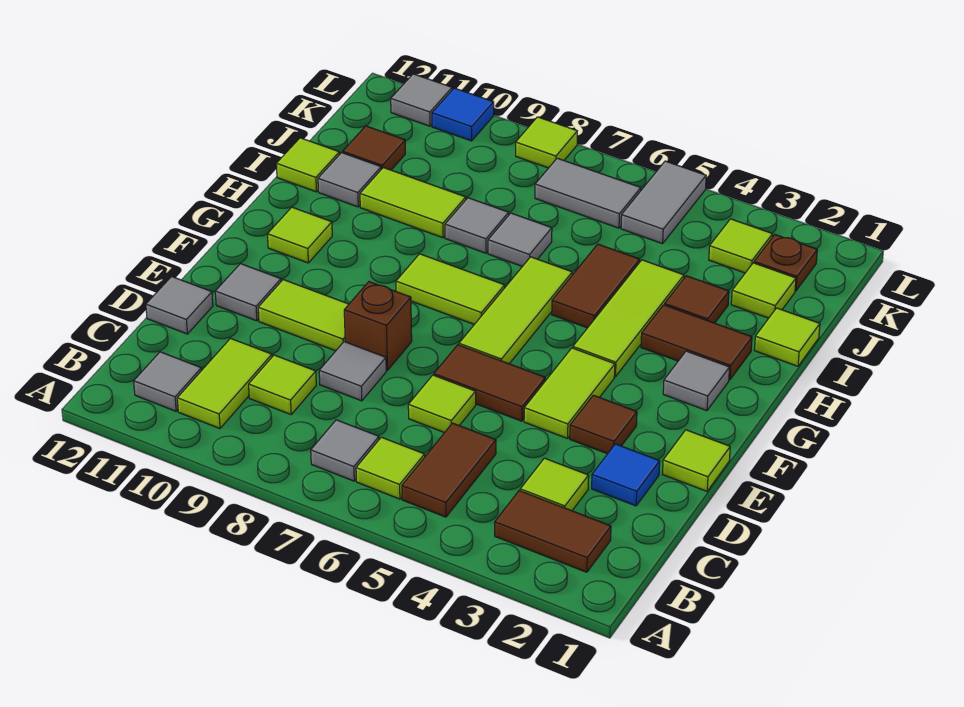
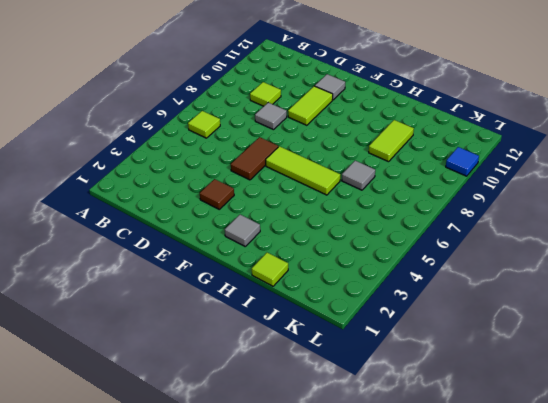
none -> brown 1x2 tile [495,491,611,572]
none -> brown 1x2 tile [402,423,496,517]
none -> grey 1x1 tile [311,420,379,481]
none -> lime 1x2 tile [177,338,272,428]

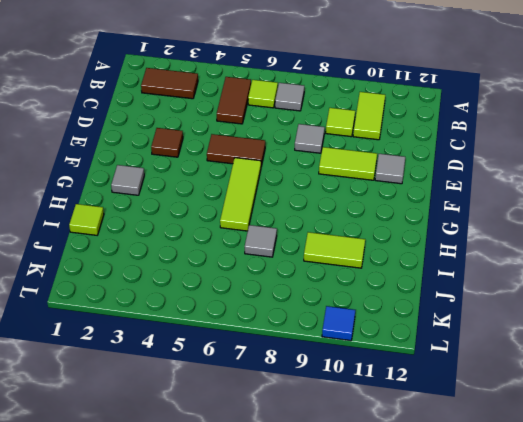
none -> grey 1x1 tile [134,352,202,411]
none -> lime 1x1 tile [520,458,589,511]
none -> blue 1x1 tile [592,444,660,506]
none -> lime 1x1 tile [408,375,476,433]

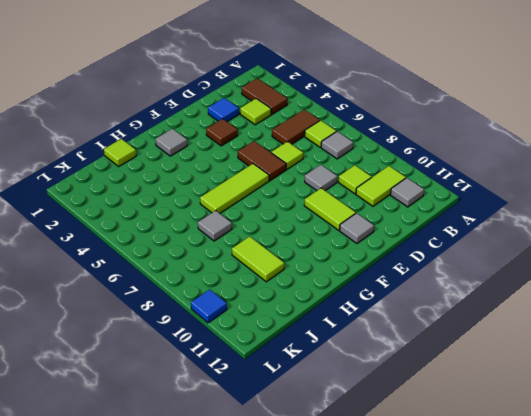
none -> grey 1x1 tile [146,277,213,334]
none -> lime 1x1 tile [663,430,730,491]
none -> lime 1x2 tile [524,348,615,439]
none -> brown 1x1 brick [344,282,412,370]

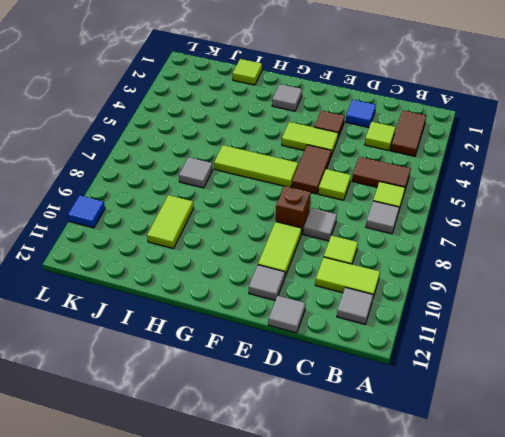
none -> lime 1x1 tile [663,430,730,491]
none -> lime 1x3 tile [573,260,684,377]
none -> lime 1x2 tile [396,254,505,324]
none -> lime 1x1 tile [268,207,332,263]

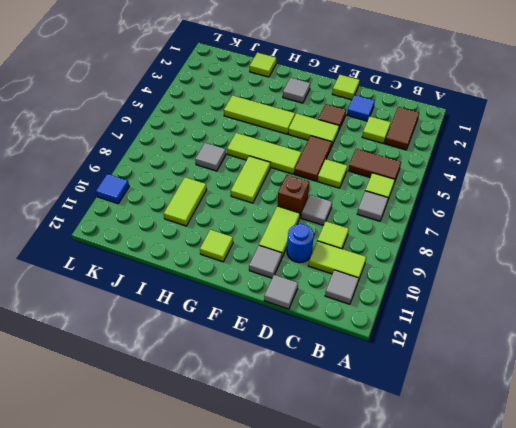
blue 1x1 round brick [287,224,314,263] -> none
none -> brown 1x2 tile [641,305,752,380]
none -> brown 1x2 tile [552,244,640,328]
none -> brown 1x1 tile [665,276,729,323]
none -> grey 1x1 tile [445,198,509,253]

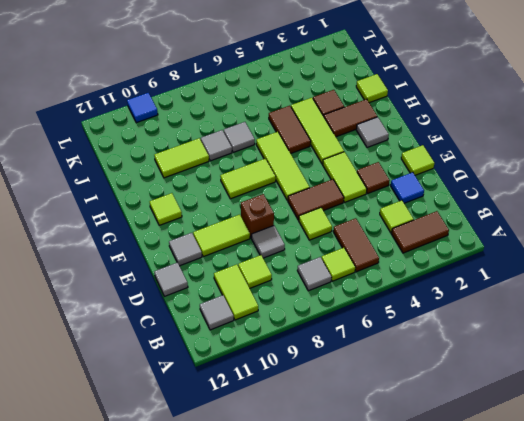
none -> grey 1x1 tile [318,153,381,207]
none -> lime 1x1 tile [276,138,340,192]
none -> lime 1x1 tile [731,263,796,318]
none -> brown 1x1 tile [343,126,405,170]

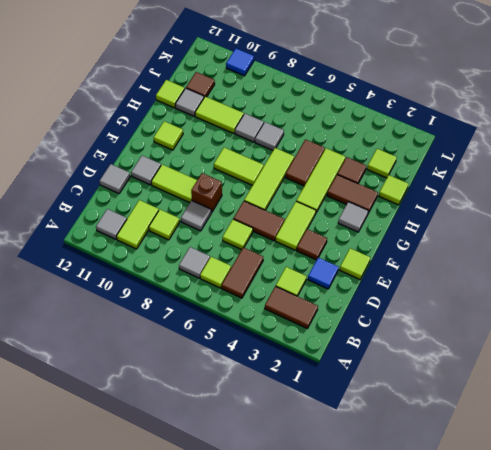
none -> brown 1x1 plate [754,235,817,291]
none -> lime 1x1 tile [709,219,773,273]
none -> grey 1x2 tile [621,161,706,244]
none -> grey 1x2 tile [535,158,641,228]

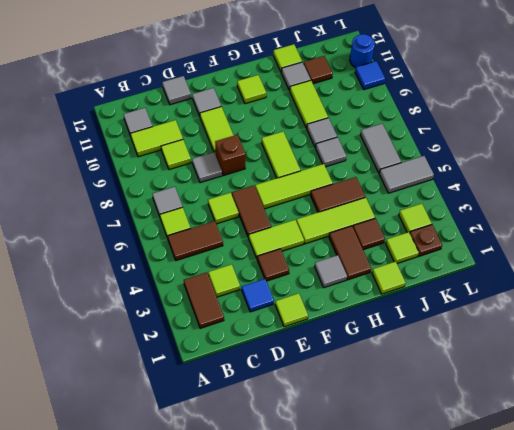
blue 1x1 round brick [350,34,375,68] -> grey 1x1 tile [391,74,452,126]
none -> lime 1x1 tile [516,117,577,168]

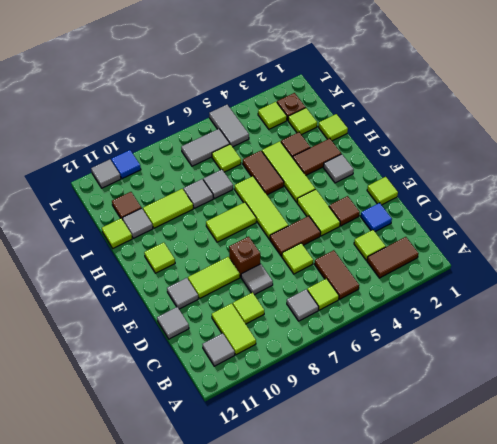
lime 1x1 tile [212,144,241,172] -> lime 1x1 tile moved to [516,117,577,168]

